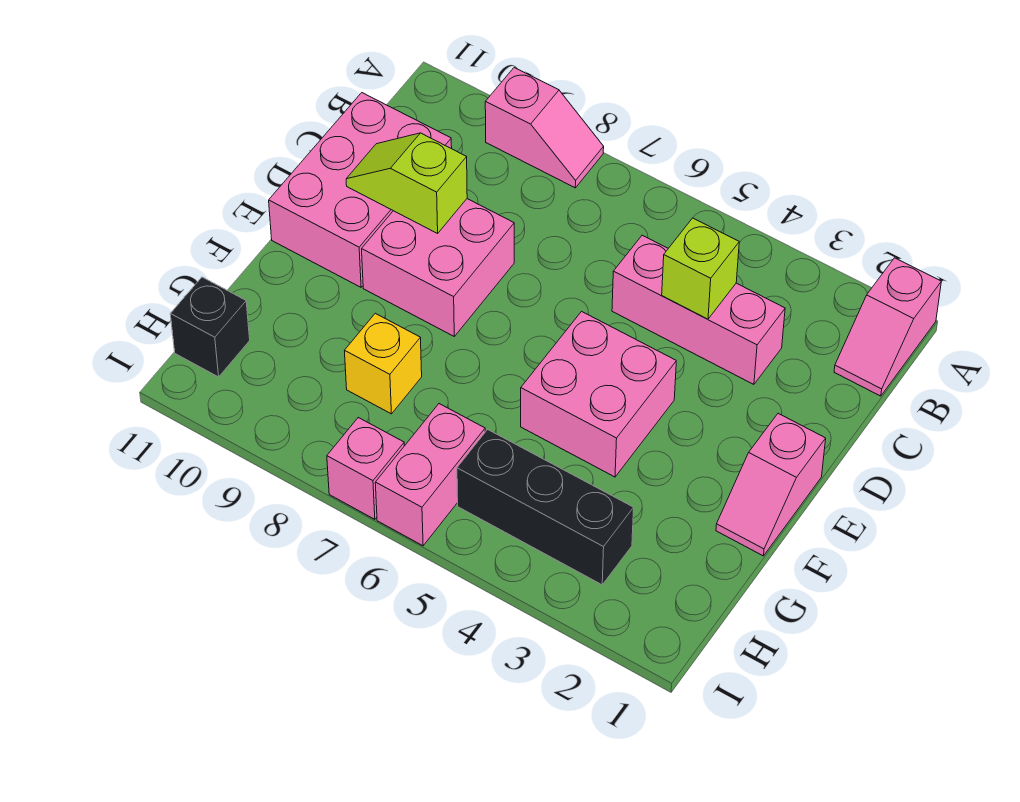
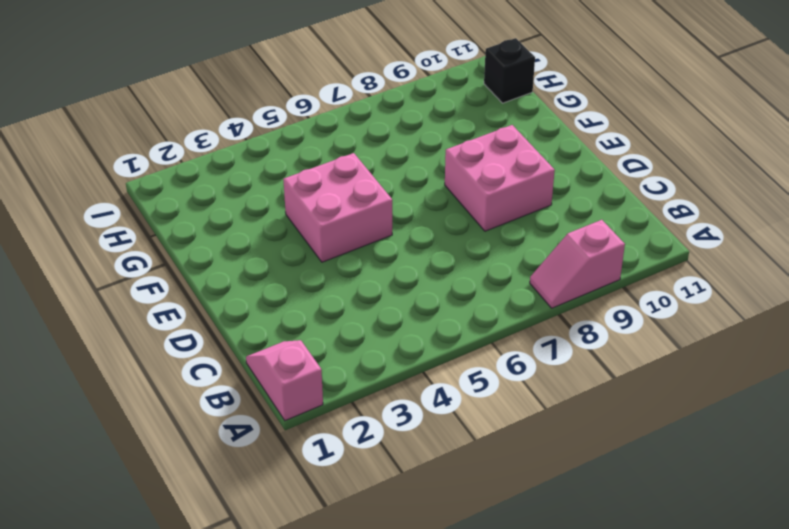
none -> pink 1x3 brick [612,235,785,384]
none -> pink 2x3 brick [269,93,452,287]
none -> pink 1x2 slope [716,413,826,556]

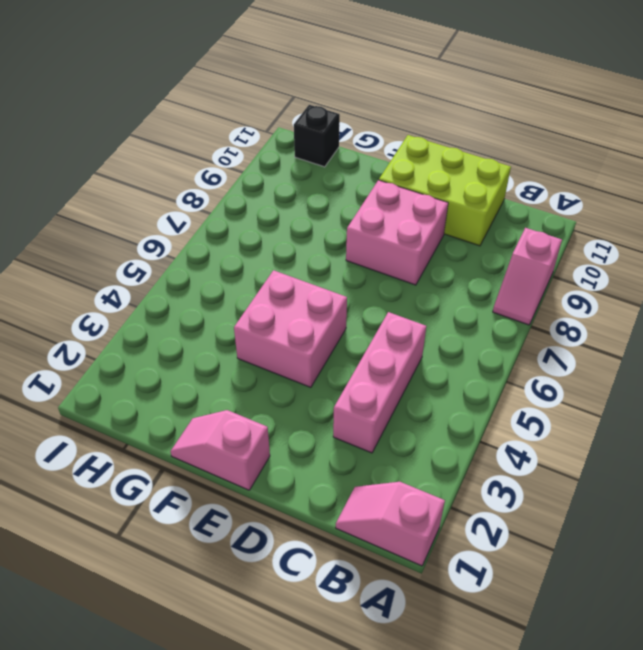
lime 2x3 brick [379,135,511,246] -> pink 2x3 brick [269,93,452,287]
none -> yellow 1x1 brick [344,313,422,414]
none -> black 1x3 brick [457,429,634,585]
none -> pink 1x2 brick [375,404,485,546]

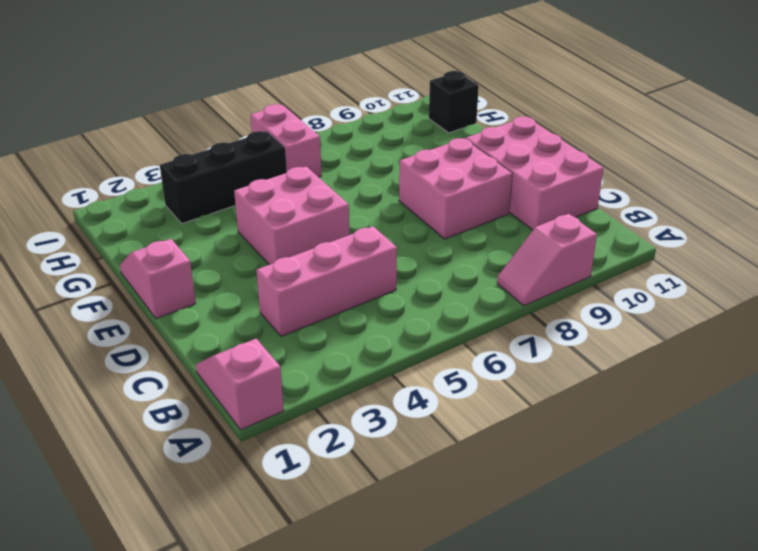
none -> yellow 1x1 brick [344,313,422,414]
none -> pink 1x1 brick [327,418,404,519]
none -> lime 1x1 brick [662,218,739,319]

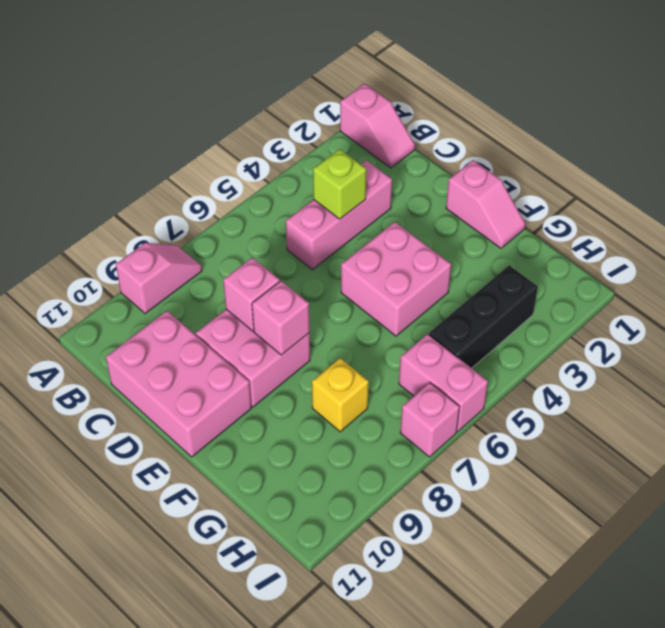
pink 1x1 brick [223,258,280,331] -> none
pink 1x1 brick [252,281,310,355] -> none
none -> black 1x1 brick [170,277,250,377]
none -> lime 1x2 slope [346,133,467,233]

